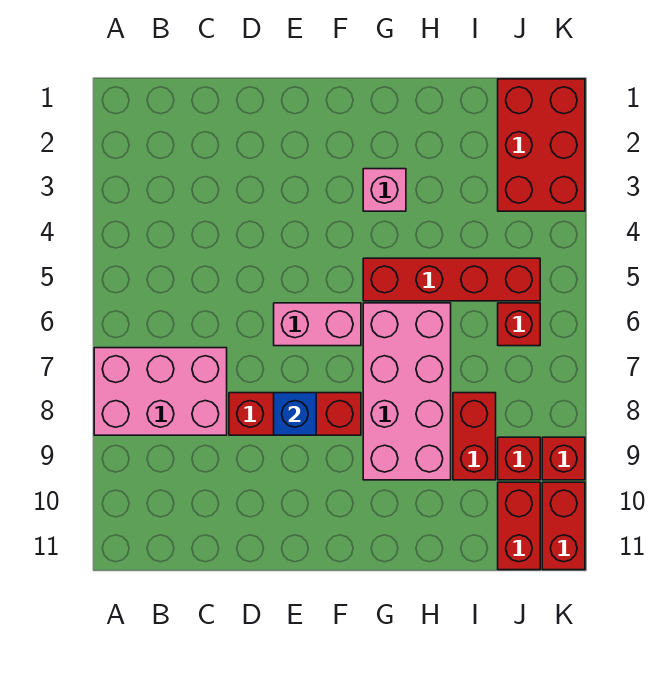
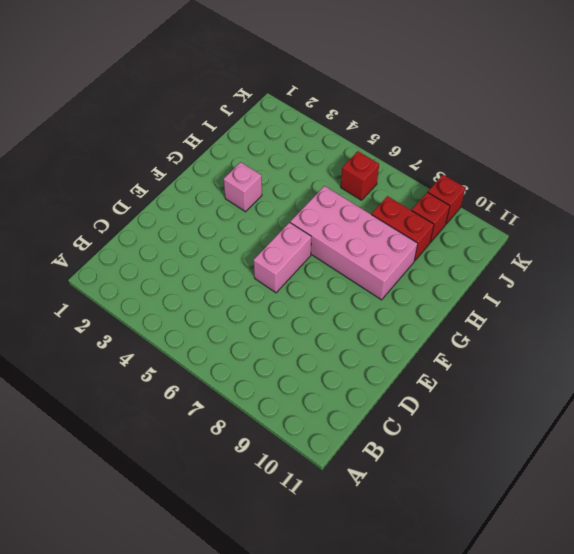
none -> pink 2x3 brick [94,348,227,435]
none -> red 1x3 brick [229,393,361,435]
none -> red 1x4 brick [363,258,540,301]

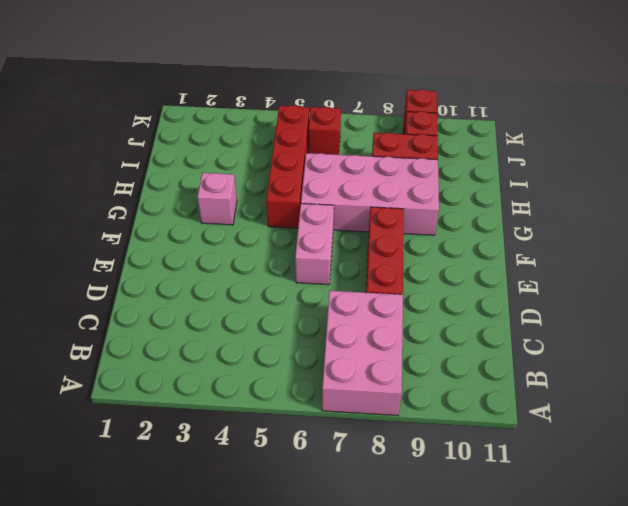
none -> red 2x3 brick [498,79,585,211]
none -> red 1x2 brick [498,482,540,570]
none -> red 1x2 brick [542,482,585,570]

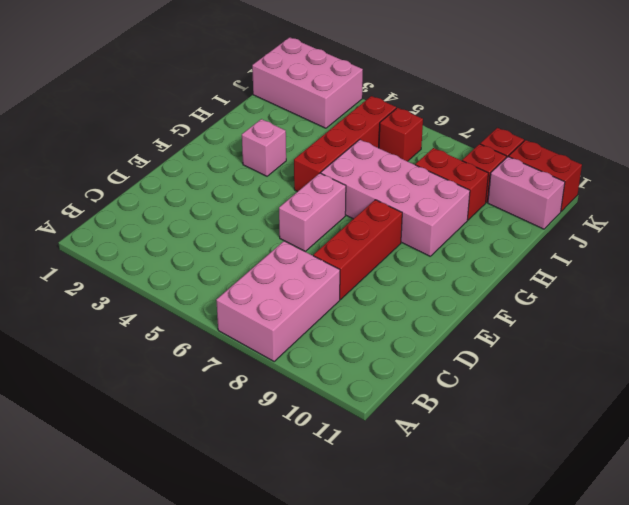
pink 2x3 brick [252,37,363,128] -> red 2x3 brick [498,79,585,211]
pink 1x2 brick [488,157,565,229] -> red 1x2 brick [498,482,540,570]
none -> blue 1x1 brick [274,393,316,435]

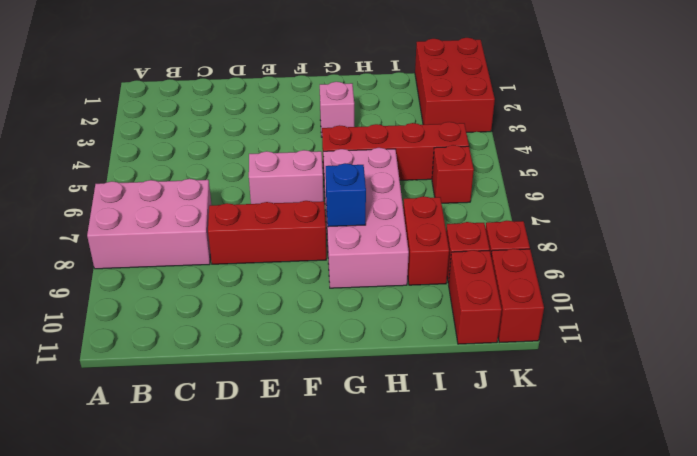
blue 1x1 brick [326,163,366,227] -> blue 1x1 brick moved to [274,393,316,435]

